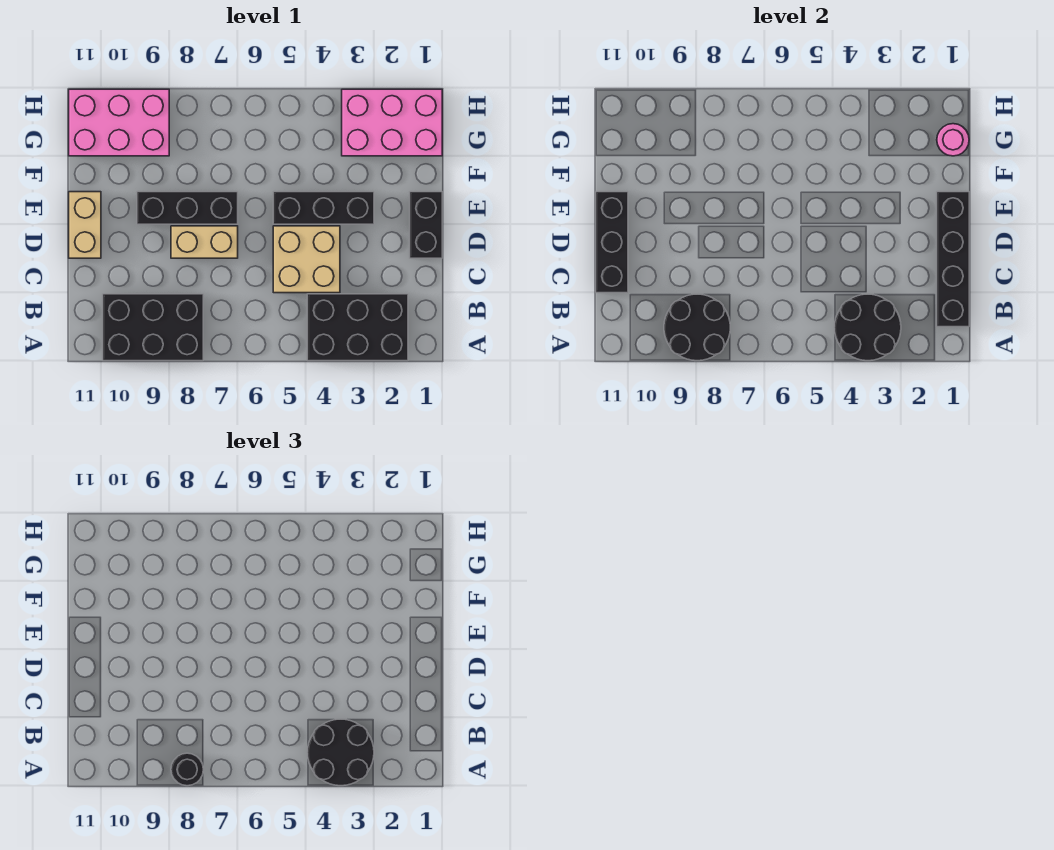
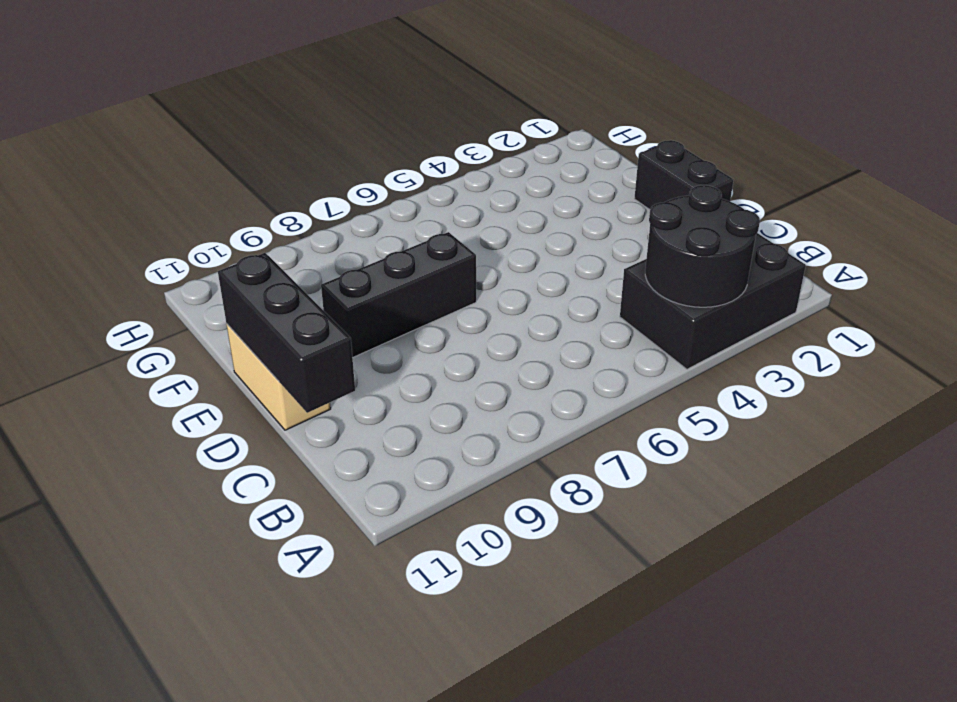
none -> black 2x3 brick [103,294,203,361]
none -> tan 2x2 brick [273,226,340,293]
none -> tan 1x2 brick [171,226,238,258]

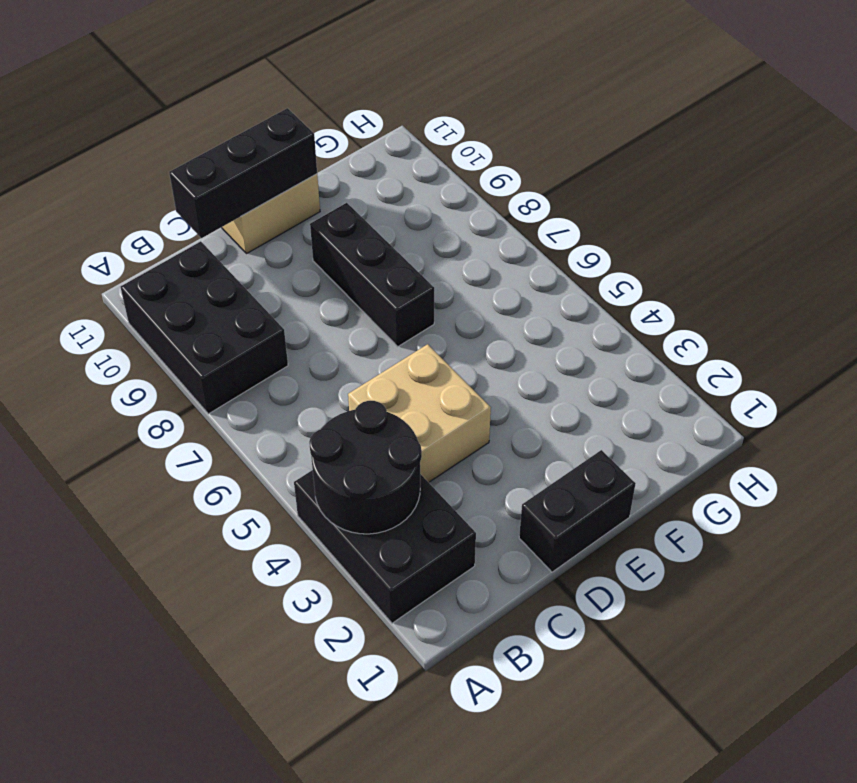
none -> tan 1x2 brick [171,226,238,258]
none -> black 1x3 brick [273,192,374,224]
none -> pink 2x3 brick [342,89,442,156]

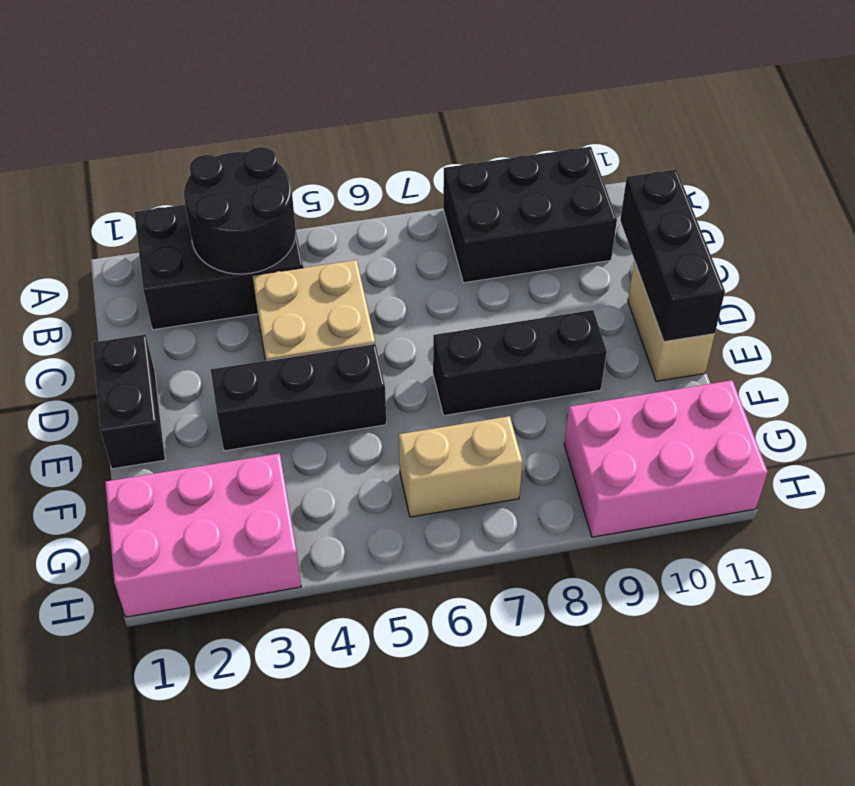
tan 1x2 brick [399,416,522,517] -> tan 1x2 brick moved to [171,226,238,258]
none -> black 2x2 round brick [664,294,730,361]
none -> black 1x4 brick [937,192,969,327]
none -> pink 1x1 round brick [937,124,969,156]

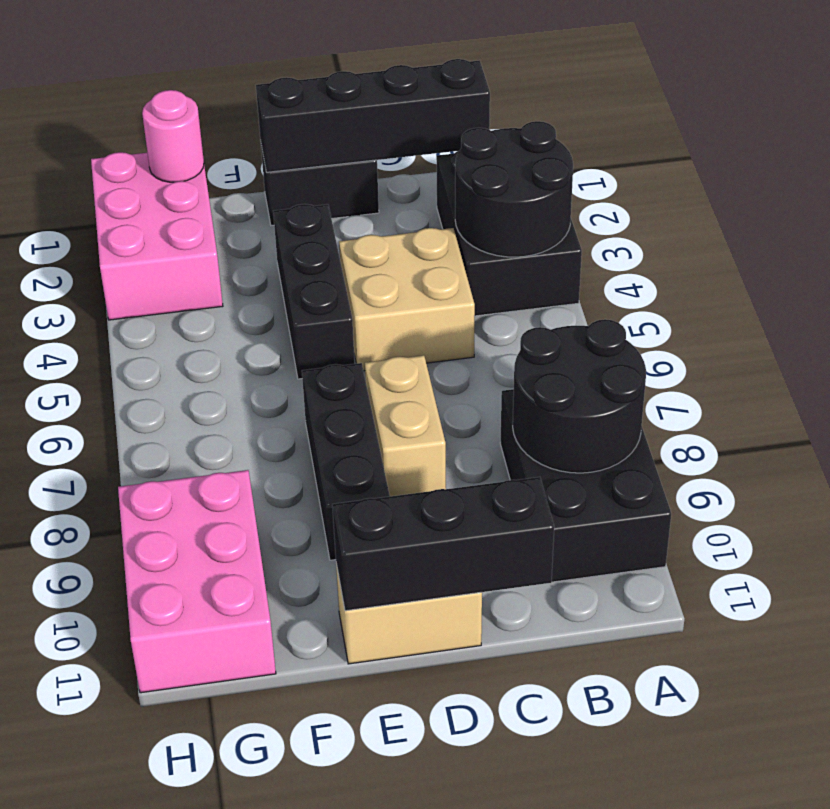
none -> black 2x2 round brick [307,719,374,786]
none -> black 1x1 round brick [171,753,203,786]

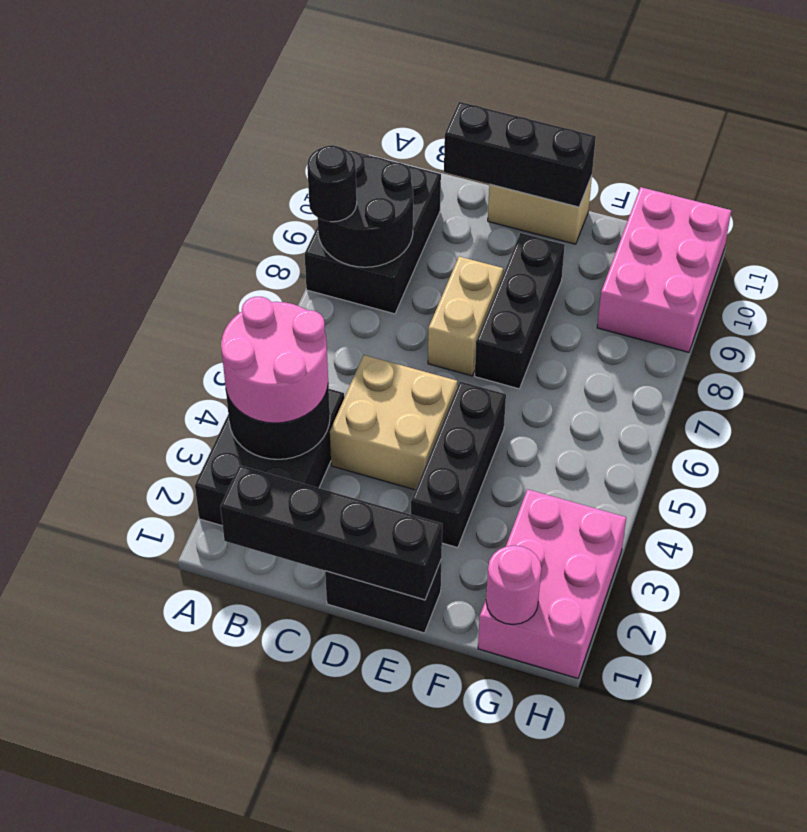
pink 2x2 round brick [221,297,328,423] -> black 2x2 round brick [307,719,374,786]

